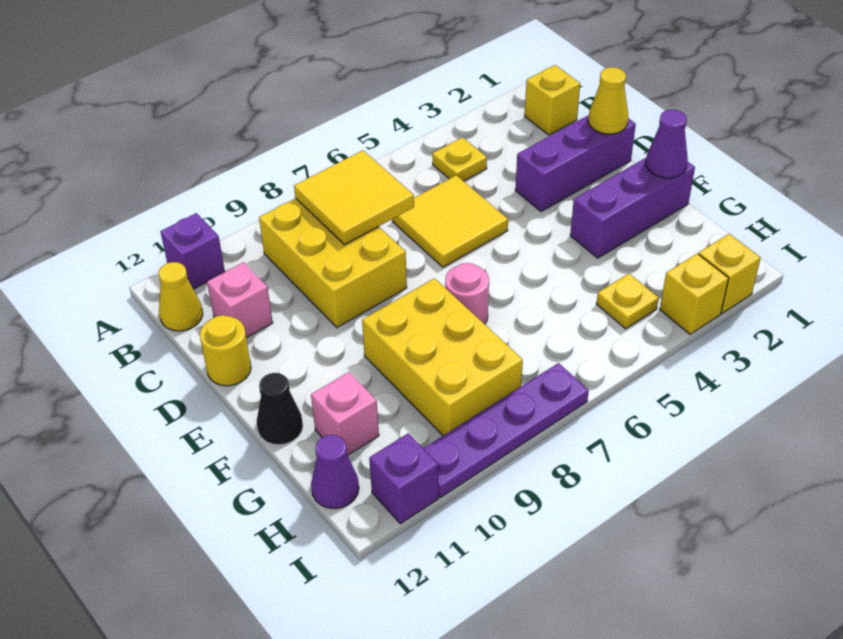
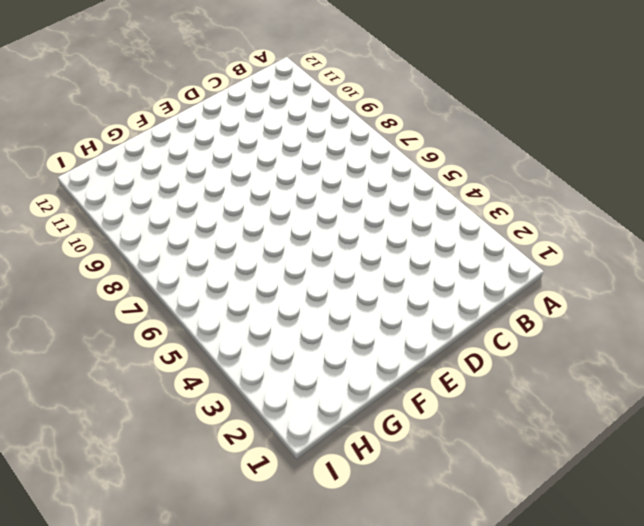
none -> purple 1x1 brick [160,213,225,289]
none -> yellow 1x1 brick [525,65,580,135]
none -> yellow 1x1 plate [433,137,487,181]

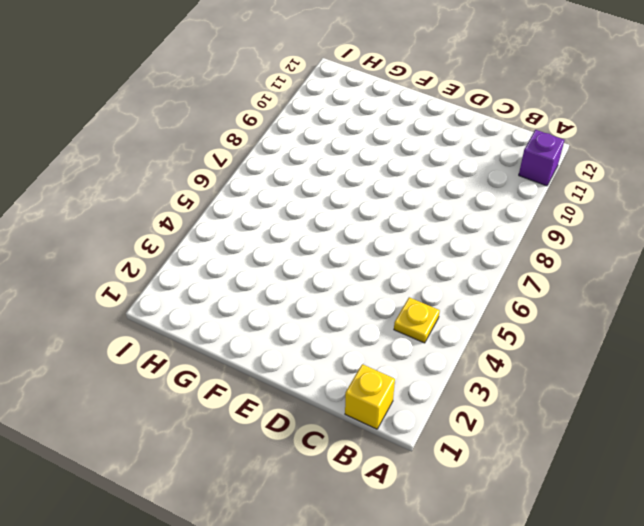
none -> yellow 2x3 brick [259,198,407,327]
none -> yellow 1x1 cone [158,262,203,331]
none -> yellow 2x2 tile [392,175,508,267]

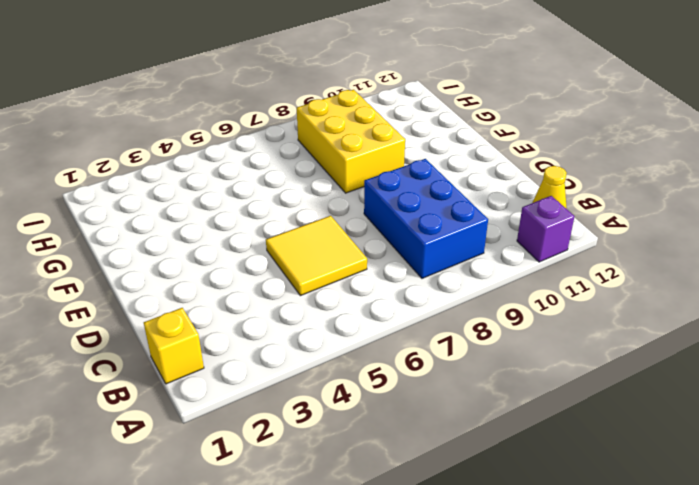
blue 2x3 brick [364,159,488,278] -> yellow 2x3 brick [259,198,407,327]
none -> yellow 1x1 plate [433,137,487,181]
none -> pink 1x1 brick [207,262,273,338]
none -> purple 1x3 brick [515,115,636,212]

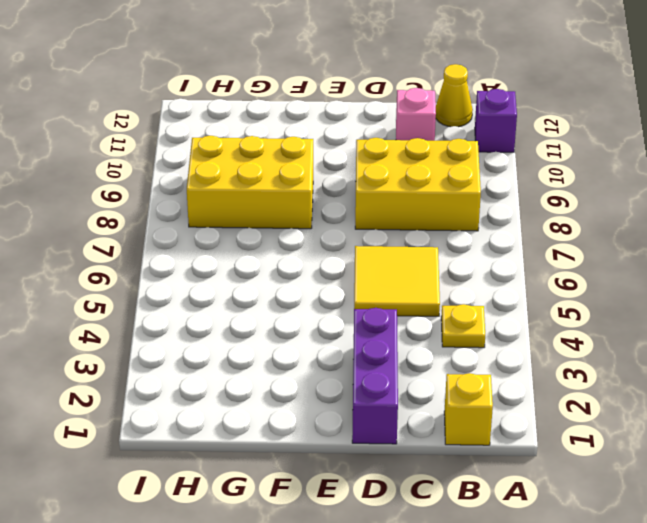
none -> yellow 1x1 round brick [200,315,251,386]
none -> purple 1x3 brick [570,157,695,258]
none -> pink 1x1 round brick [445,263,489,324]

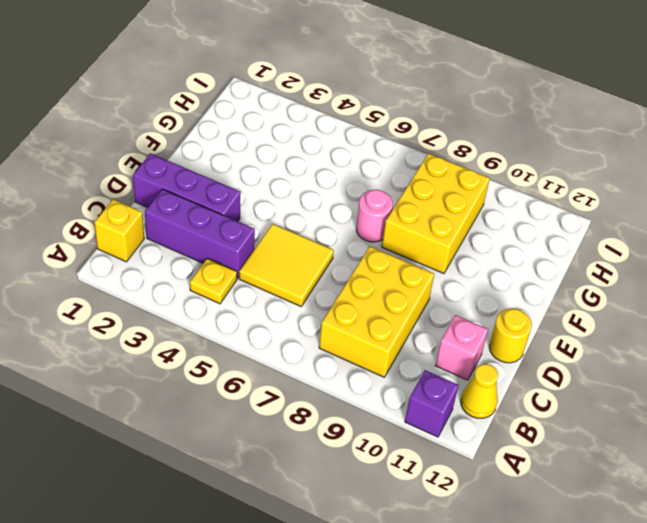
purple 1x3 brick [145,189,255,278] -> purple 1x3 brick moved to [570,157,695,258]
none -> black 1x1 cone [257,373,303,445]
none -> pink 1x1 brick [311,372,379,455]
none -> yellow 1x1 plate [596,274,659,329]

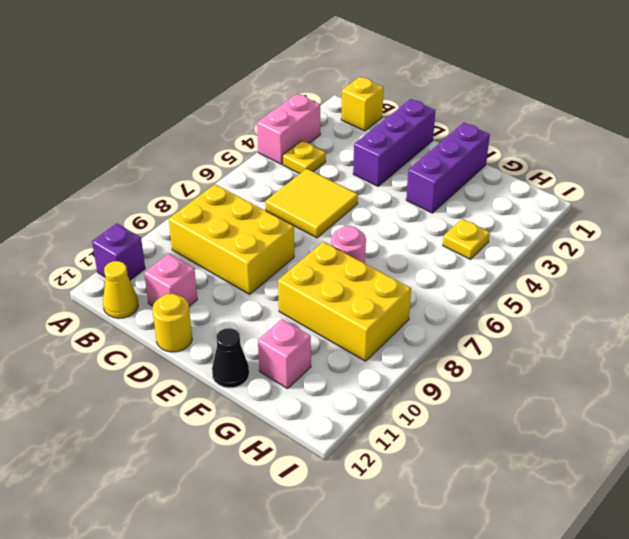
pink 1x2 brick [257,94,320,164] -> none
none -> purple 1x1 cone [311,435,359,509]
none -> yellow 1x1 brick [699,234,761,313]
none -> yellow 1x1 brick [660,254,729,334]

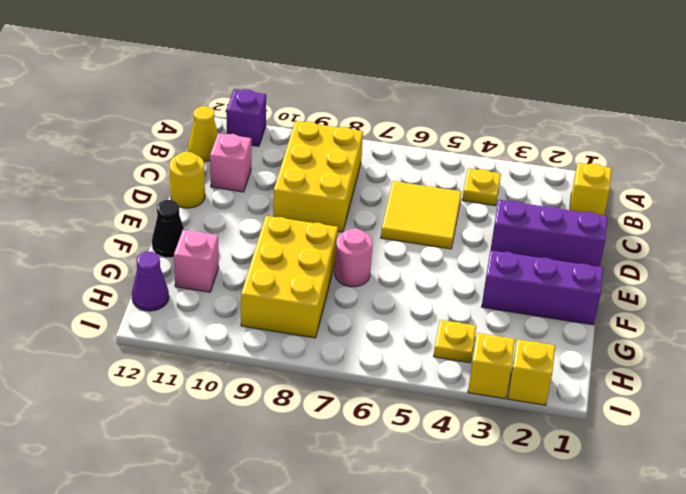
none -> purple 1x4 plate [423,363,589,497]
none -> purple 1x1 brick [369,433,438,524]
none -> yellow 2x2 tile [294,150,414,245]

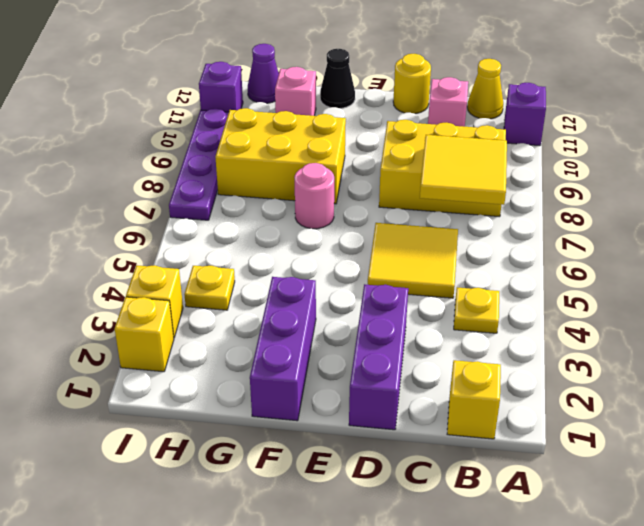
none -> yellow 1x1 cone [588,67,628,134]
none -> purple 1x1 cone [646,110,688,178]

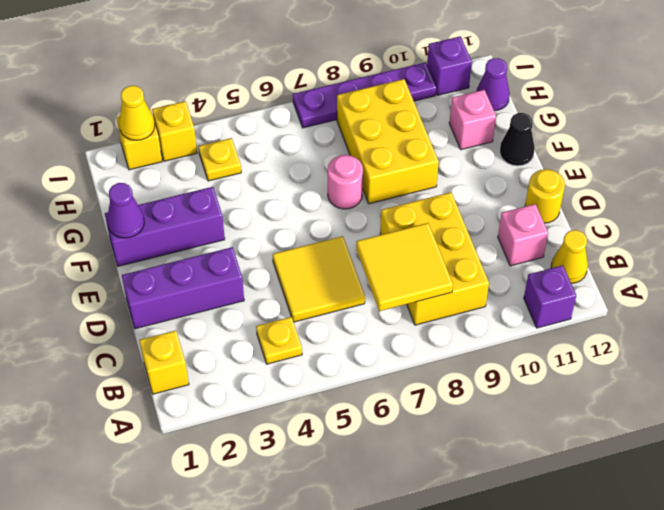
yellow 1x1 cone [119,86,155,140] -> yellow 1x1 cone moved to [588,67,628,134]

